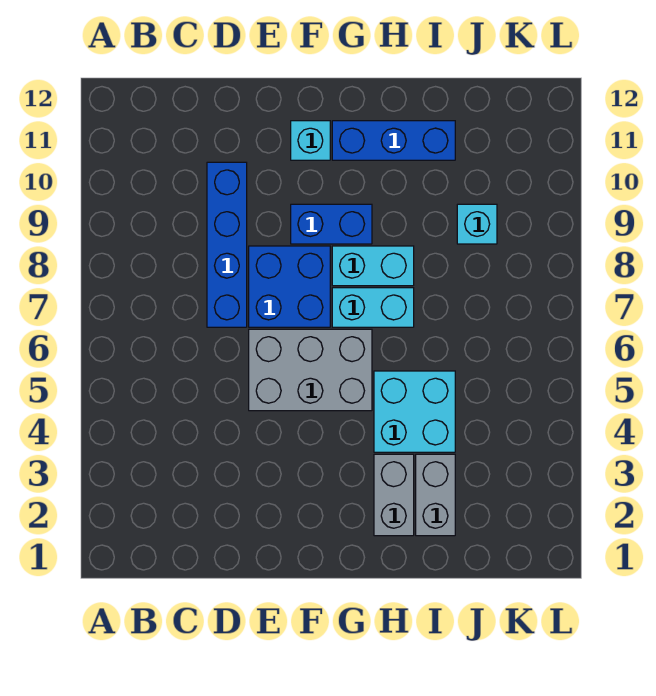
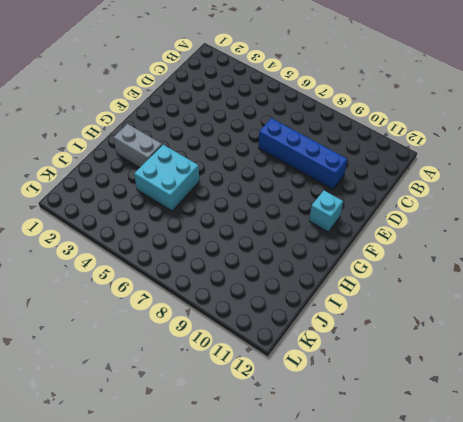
none -> grey 2x3 brick [249,329,372,411]
none -> blue 2x2 brick [249,246,330,327]
none -> blue 1x2 brick [291,204,372,244]

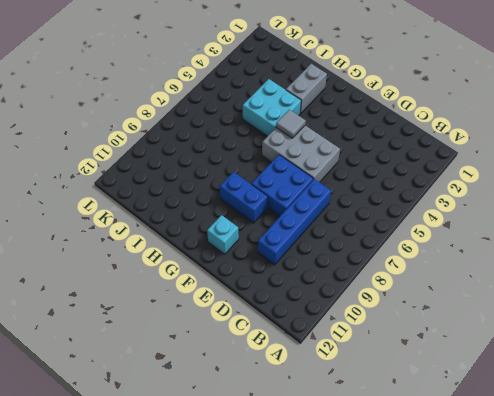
grey 1x1 tile [276,110,306,138] -> none
none -> cyan 1x2 brick [332,288,414,327]
none -> cyan 1x2 brick [332,246,414,286]
none -> blue 1x3 brick [332,121,455,160]

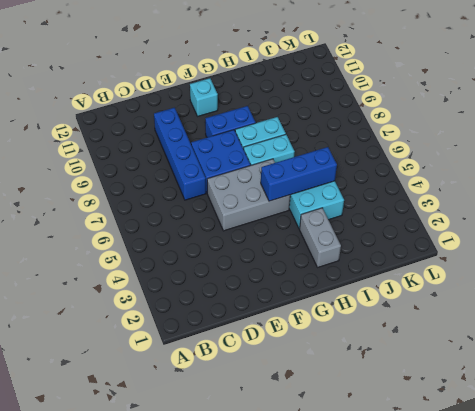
blue 1x3 brick [261,147,337,201] -> blue 1x3 brick moved to [332,121,455,160]
none -> grey 1x2 brick [416,454,455,536]
none -> cyan 1x1 brick [457,204,497,244]

